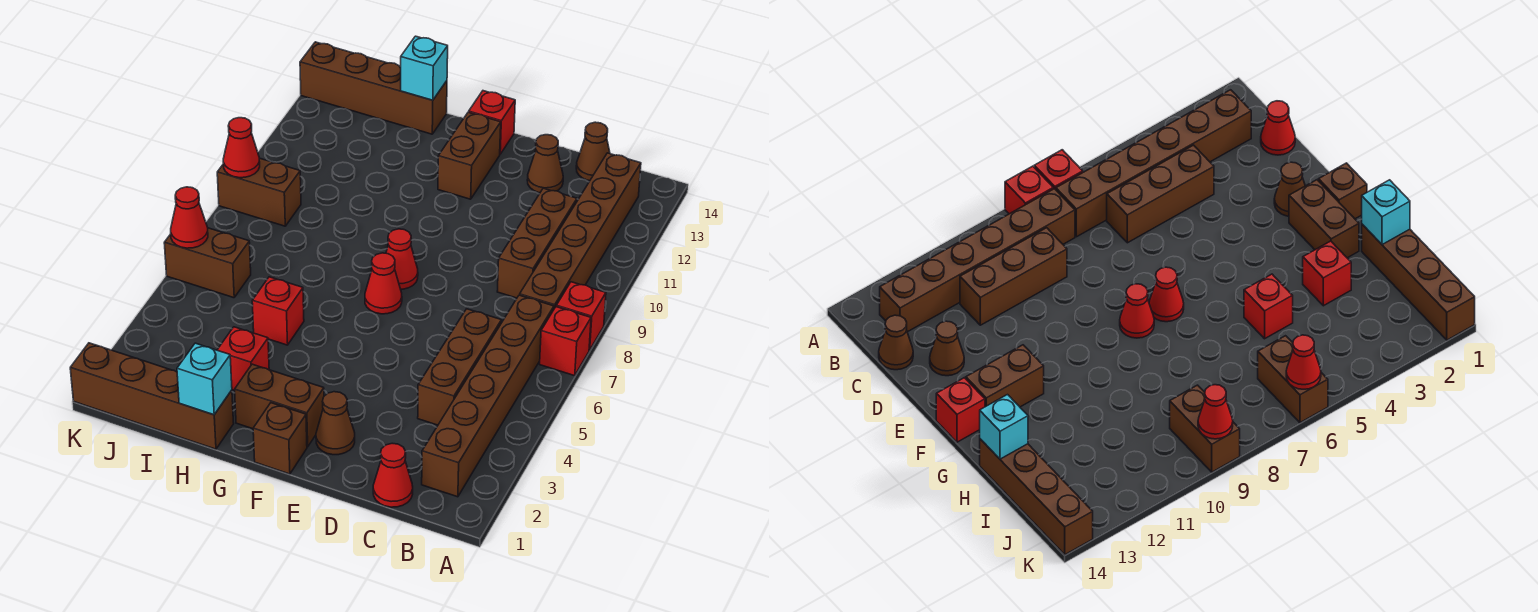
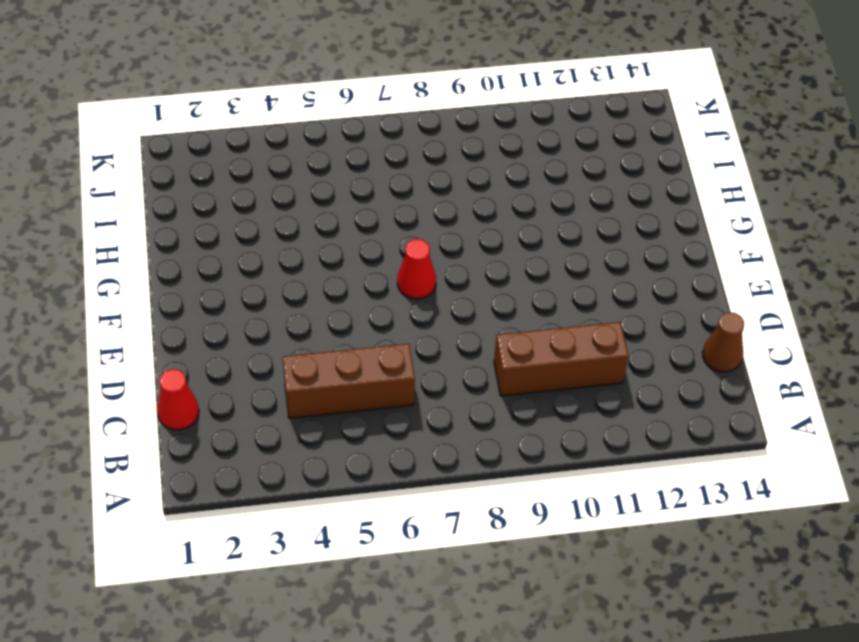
none -> red 1x1 brick [540,307,591,376]
none -> red 1x1 brick [556,282,606,350]
none -> brown 1x6 brick [422,295,554,497]

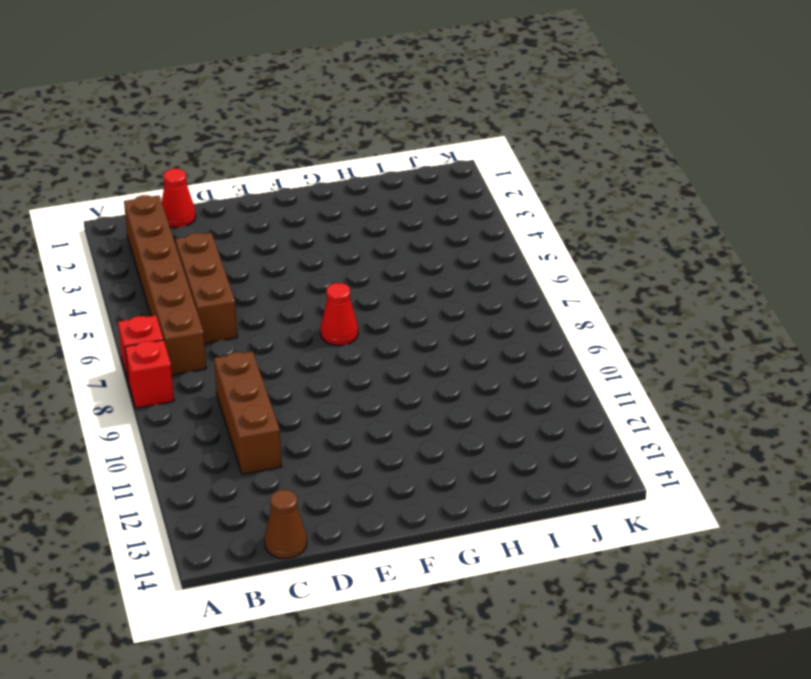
none -> brown 1x6 brick [520,153,641,309]
none -> brown 1x1 cone [527,135,563,193]
none -> brown 1x1 cone [316,392,355,455]

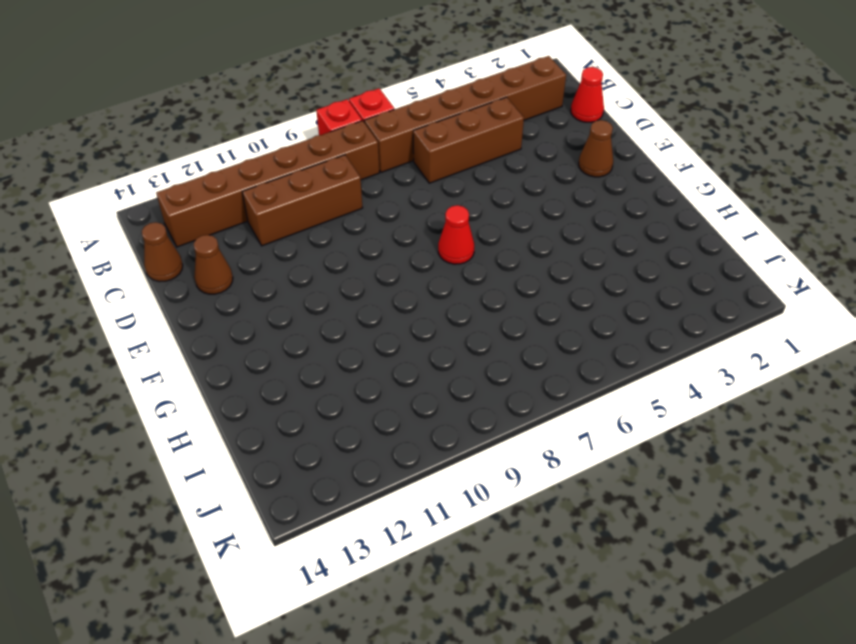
none -> brown 1x1 brick [253,403,307,474]
none -> brown 1x2 brick [235,364,324,447]
none -> red 1x1 cone [386,229,418,289]

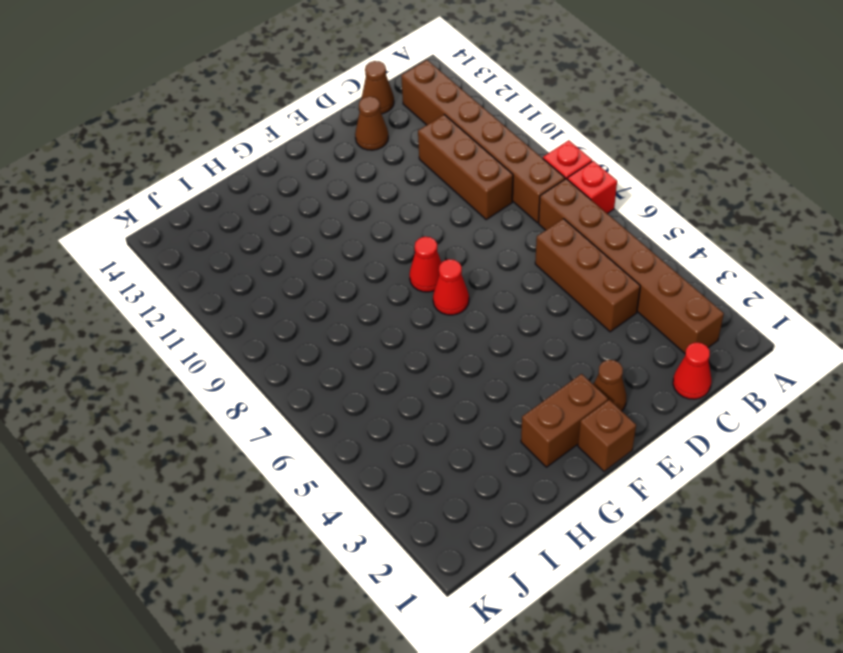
none -> brown 1x2 brick [438,112,501,199]
none -> red 1x1 brick [469,91,515,154]
none -> brown 1x4 brick [70,343,234,449]

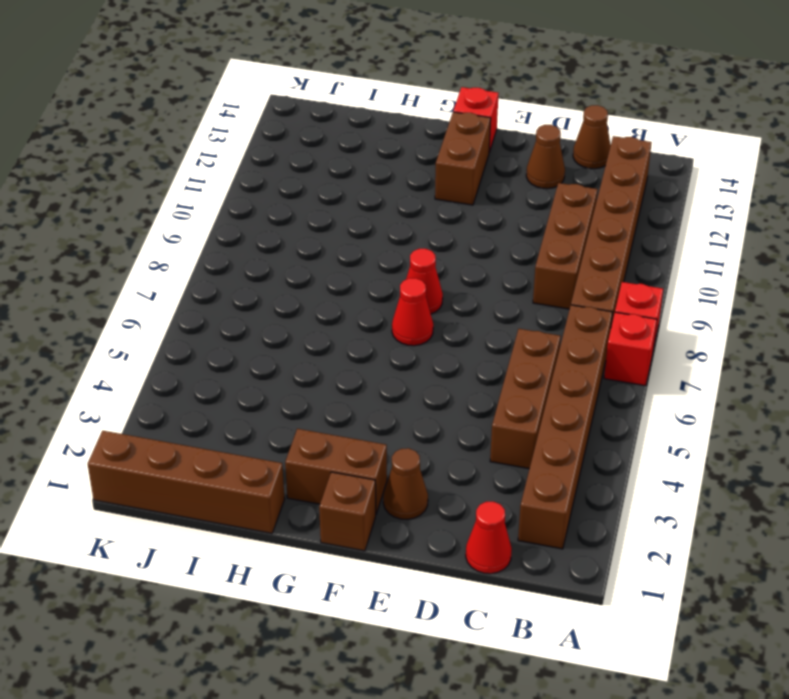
none -> red 1x1 brick [218,327,269,391]
none -> red 1x1 brick [252,277,304,345]
none -> brown 1x4 brick [300,42,447,134]

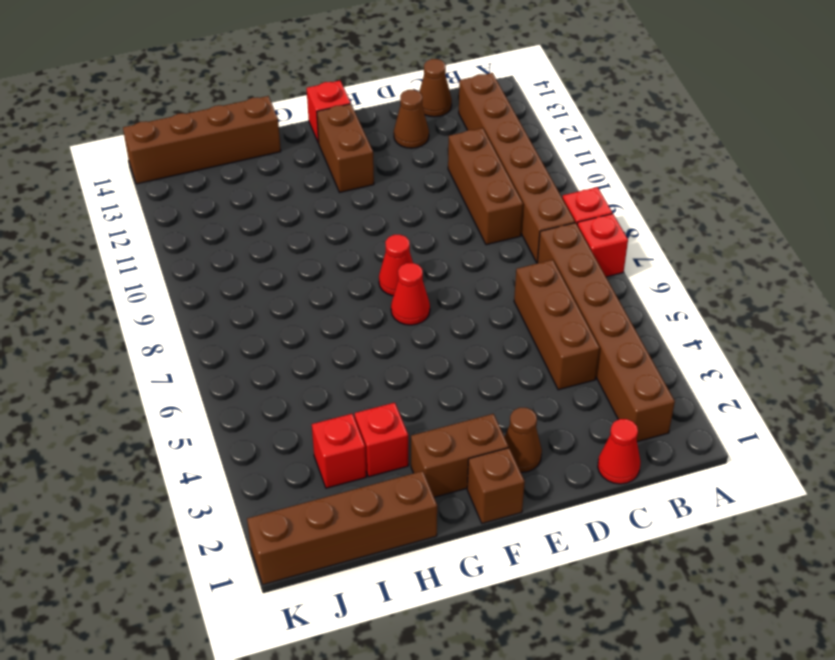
red 1x1 brick [312,414,366,488] -> red 1x1 brick moved to [252,277,304,345]
none -> brown 1x2 brick [164,228,251,298]
none -> brown 1x2 brick [217,158,301,226]
none -> cyan 1x1 brick [177,343,232,415]

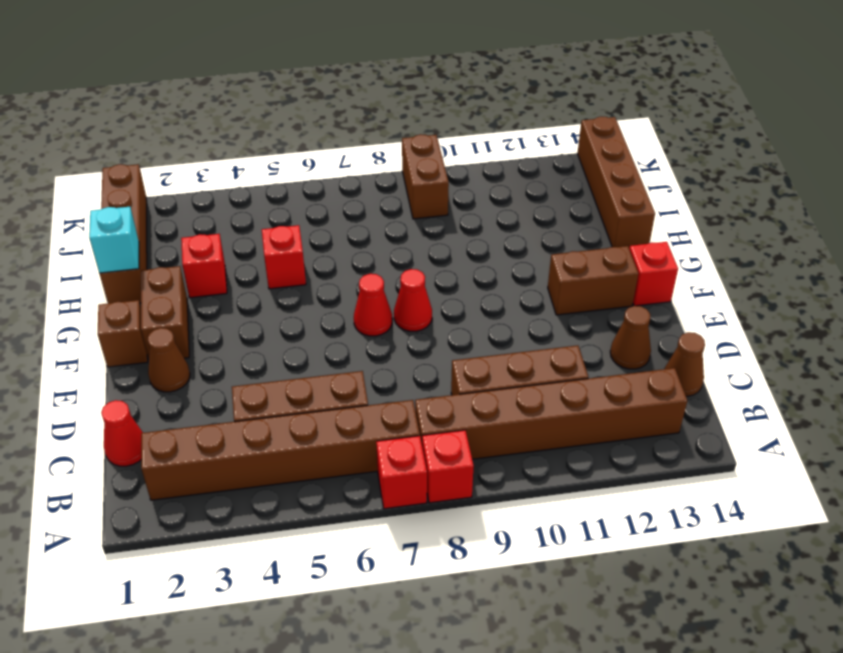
none -> brown 1x2 brick [164,228,251,298]
none -> cyan 1x1 brick [401,36,448,100]
none -> red 1x1 cone [171,187,208,248]

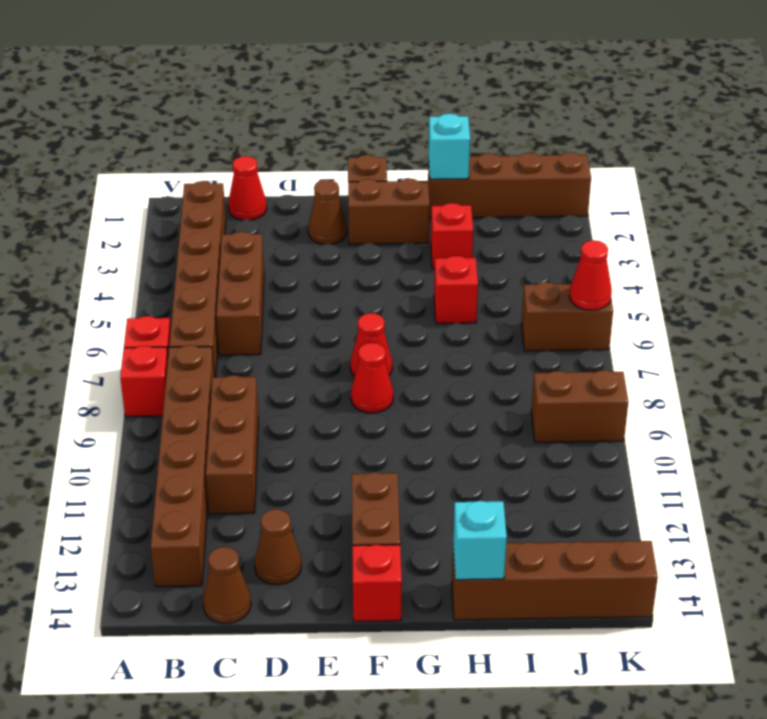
none -> red 1x1 cone [223,118,260,178]

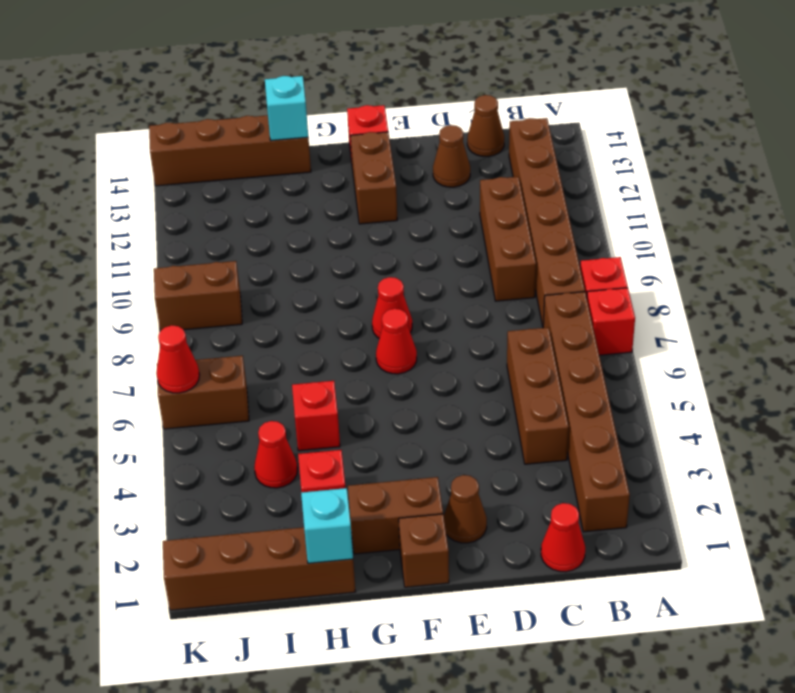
red 1x1 cone [254,421,297,488] -> red 1x1 cone moved to [223,118,260,178]

